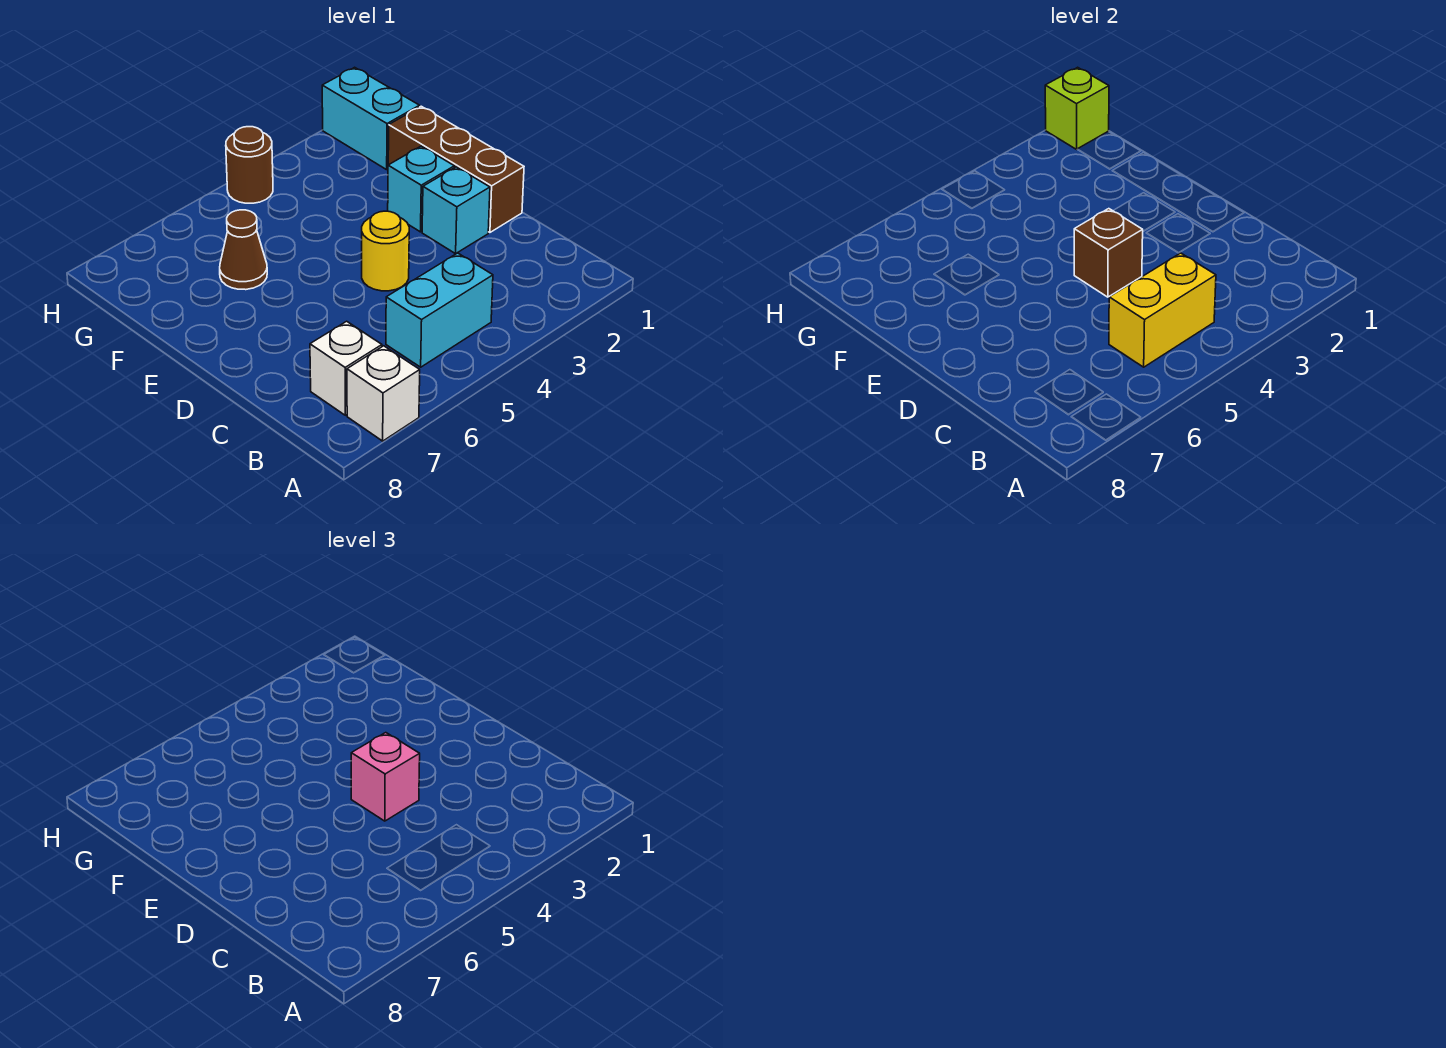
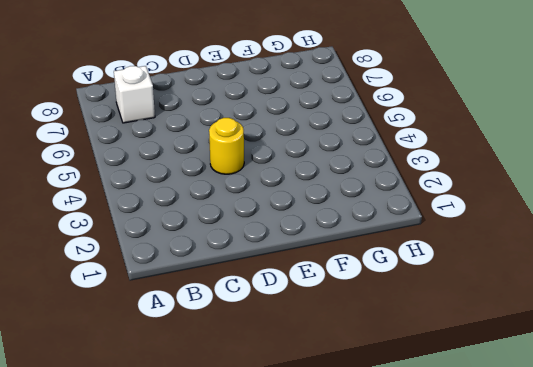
none -> white 1x1 brick [347,346,420,441]
none -> cyan 1x2 brick [386,253,493,367]
none -> brown 1x3 brick [388,106,524,232]

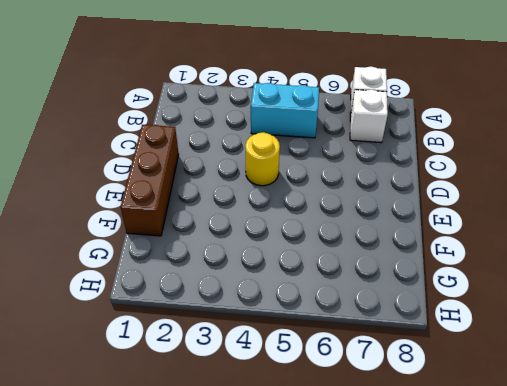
none -> cyan 1x1 brick [422,167,490,254]
none -> cyan 1x1 brick [388,146,454,232]
none -> brown 1x1 cone [220,210,267,290]

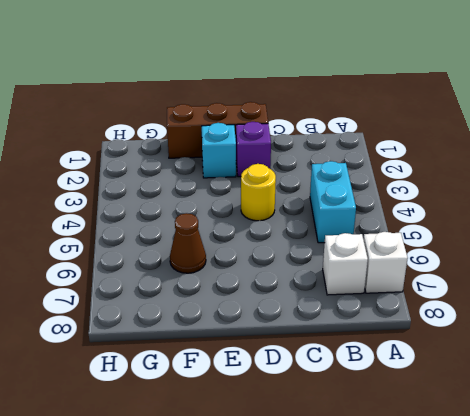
purple 1x1 brick [236,122,271,177] -> cyan 1x1 brick [422,167,490,254]
none -> cyan 1x2 brick [322,67,420,170]
none -> brown 1x1 round brick [226,127,273,203]
none -> yellow 1x2 brick [1109,253,1216,367]

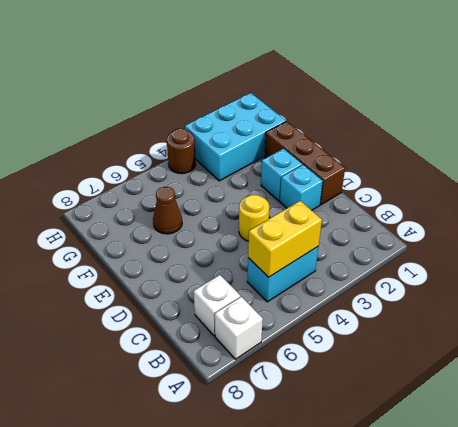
cyan 2x3 brick [185,93,286,181] -> cyan 1x2 brick [322,67,420,170]
none -> brown 1x1 brick [1074,209,1143,297]
none -> lime 1x1 brick [1045,67,1109,149]
none -> pink 1x1 brick [351,733,420,821]

